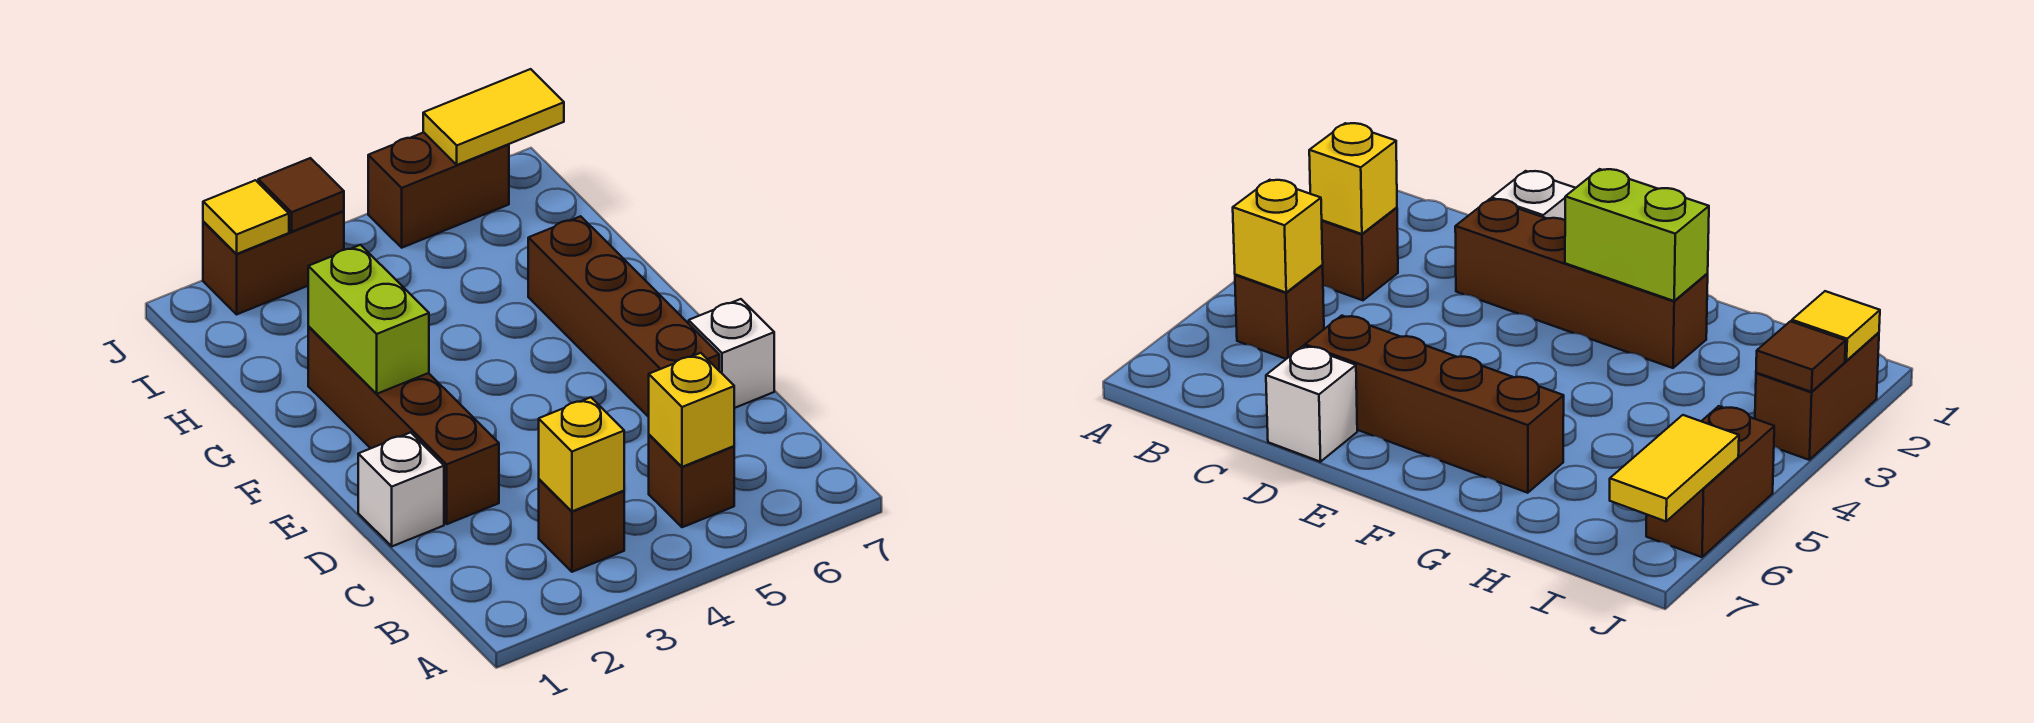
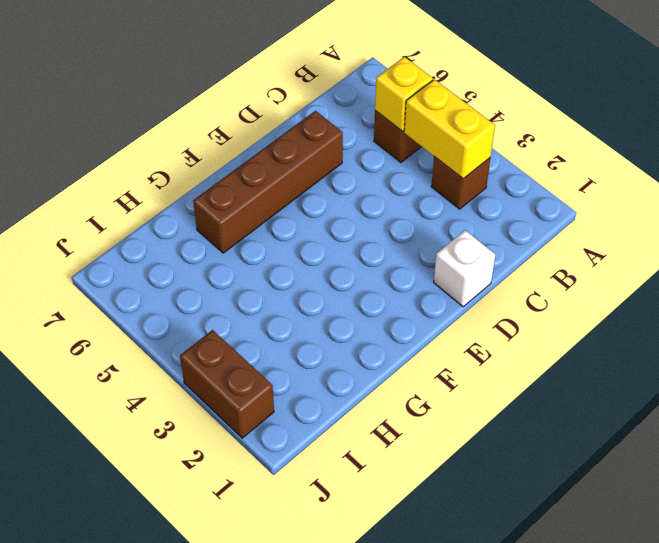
yellow 1x2 brick [404,79,495,179] -> yellow 1x1 brick [539,397,624,511]
none -> brown 1x4 brick [308,327,499,524]
none -> white 1x1 brick [689,299,774,408]
none -> brown 1x2 brick [368,132,509,248]

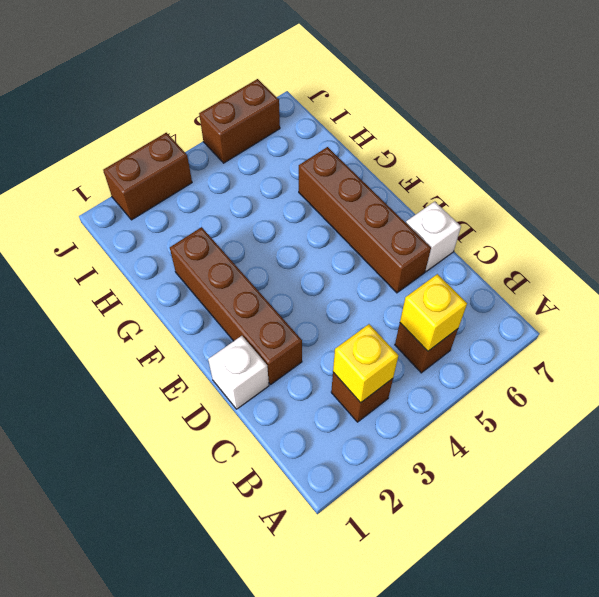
none -> lime 1x2 brick [308,245,429,394]
none -> yellow 1x1 tile [203,180,289,254]
none -> brown 1x1 tile [258,158,344,232]

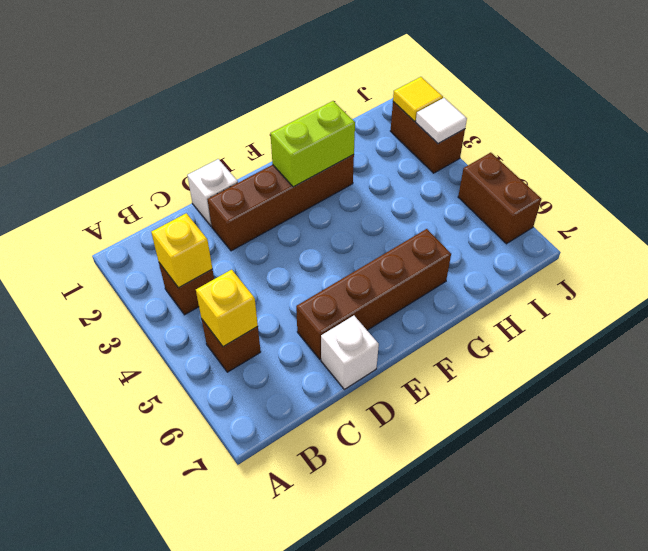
white 1x1 tile [416,98,467,143] -> brown 1x1 tile [258,158,344,232]
none -> yellow 1x2 tile [423,69,564,165]

